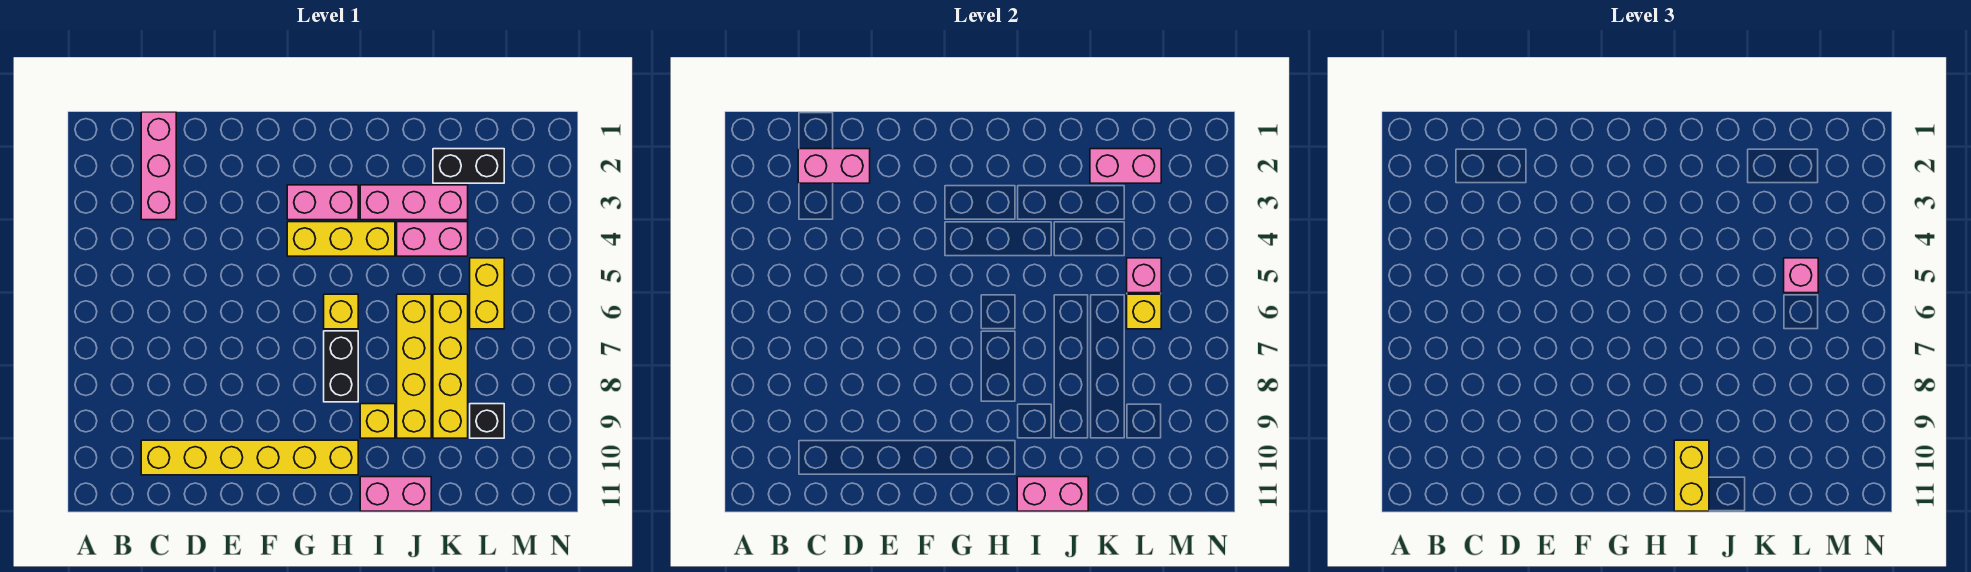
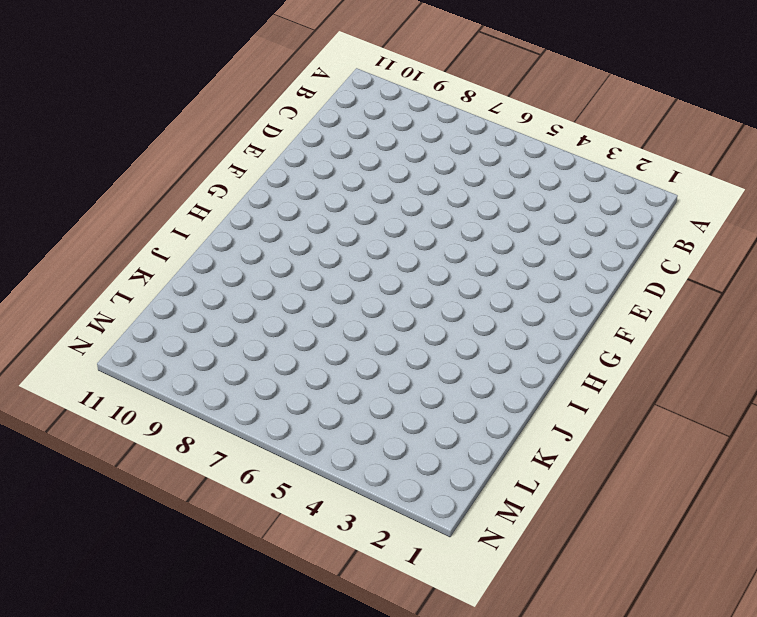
none -> pink 1x3 brick [141,112,176,220]
none -> yellow 1x6 brick [141,440,358,475]
none -> pink 1x2 brick [287,185,358,220]

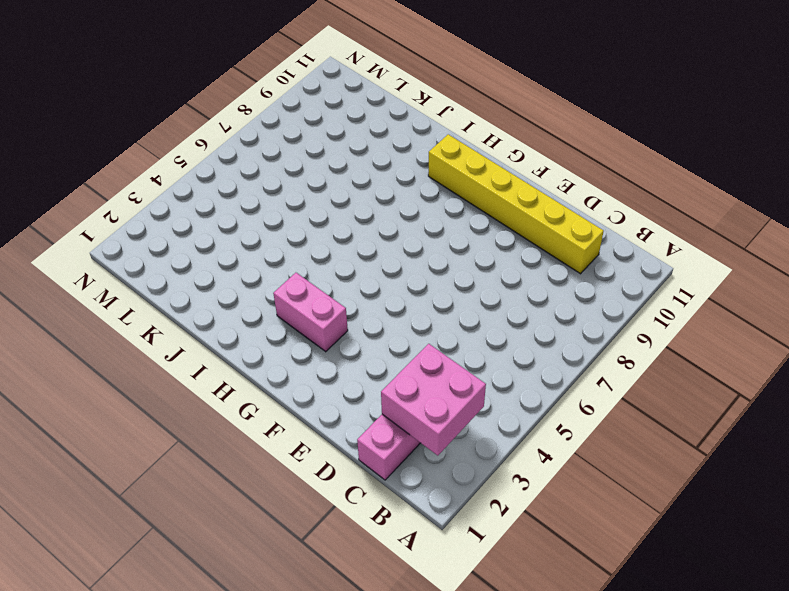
pink 2x2 brick [381,344,486,456] -> pink 1x2 brick [798,149,870,183]
none -> yellow 1x3 brick [287,222,395,256]
none -> yellow 1x1 brick [324,294,358,329]
none -> black 1x2 brick [324,331,358,402]

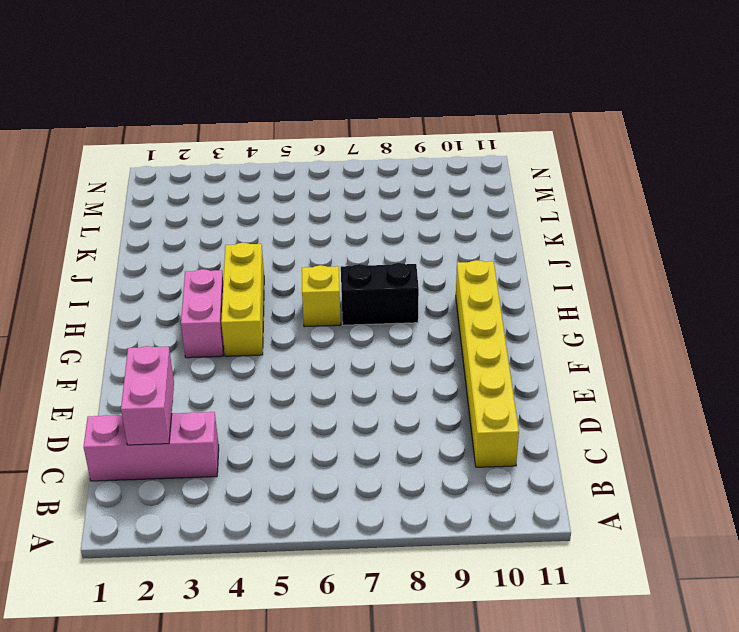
none -> pink 1x3 brick [360,185,468,220]
none -> yellow 1x1 brick [360,404,395,438]
none -> pink 1x2 brick [360,477,431,511]

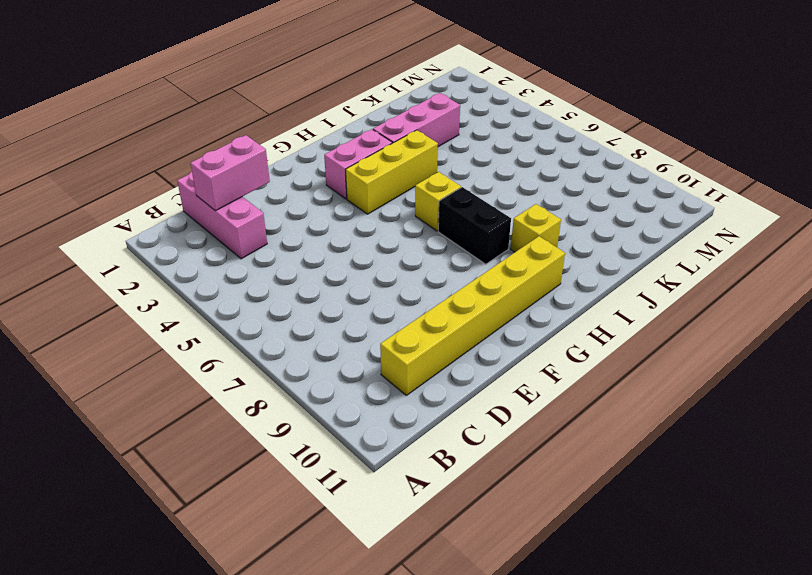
none -> pink 1x2 brick [360,477,431,511]
none -> pink 1x2 brick [397,222,468,256]
none -> yellow 1x4 brick [397,294,431,438]

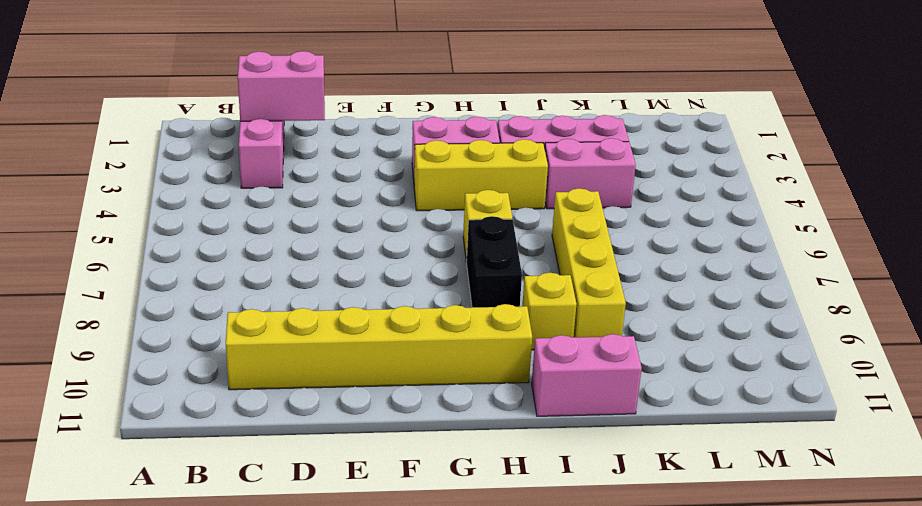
none -> black 1x2 brick [433,149,504,183]
none -> yellow 1x4 brick [433,294,468,438]
none -> yellow 1x2 brick [470,258,504,329]

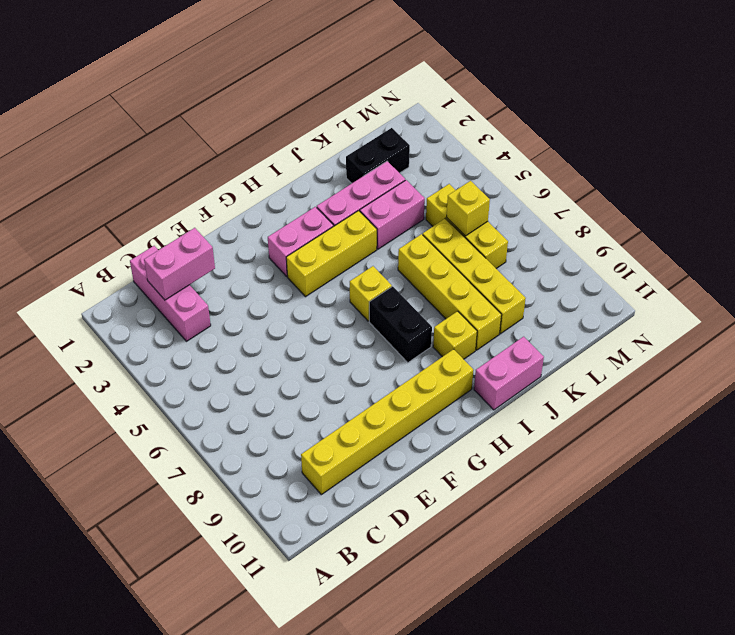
yellow 1x3 brick [426,184,508,268] -> yellow 1x2 brick [470,258,504,329]
none -> black 1x1 brick [470,404,504,438]
none -> pink 1x2 brick [1017,477,1088,511]
none -> pink 1x2 brick [1090,149,1161,183]

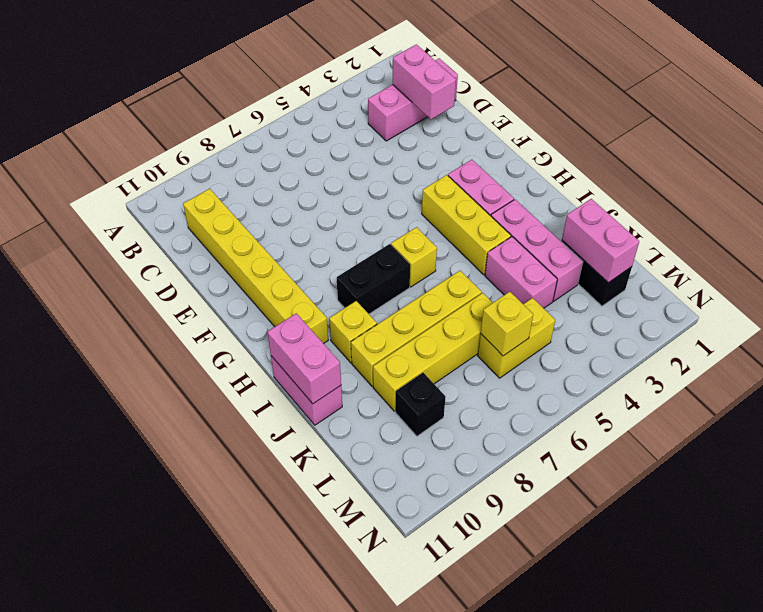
none -> pink 1x1 brick [1127,258,1161,293]
none -> yellow 1x2 brick [1674,440,1709,511]
none -> pink 1x1 brick [1784,258,1818,293]

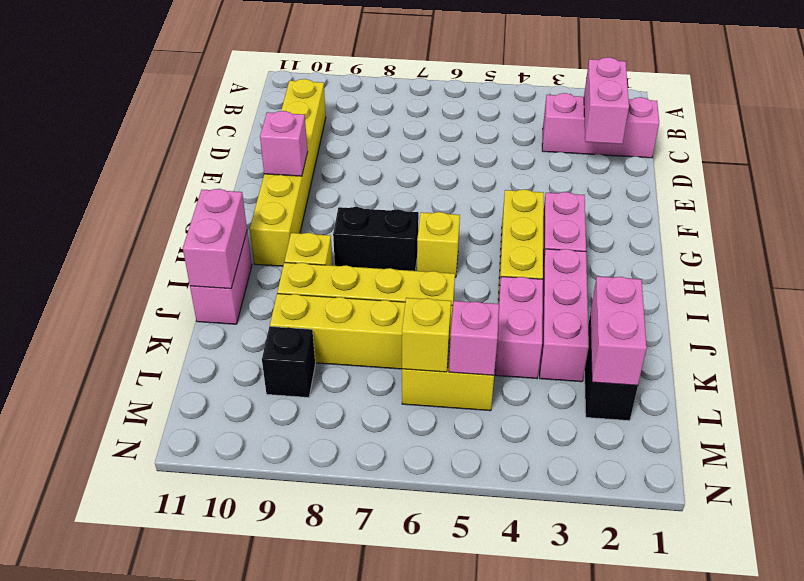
pink 1x1 brick [260,111,308,176] -> pink 1x1 brick moved to [1784,258,1818,293]
none -> yellow 1x2 brick [1674,440,1709,511]

